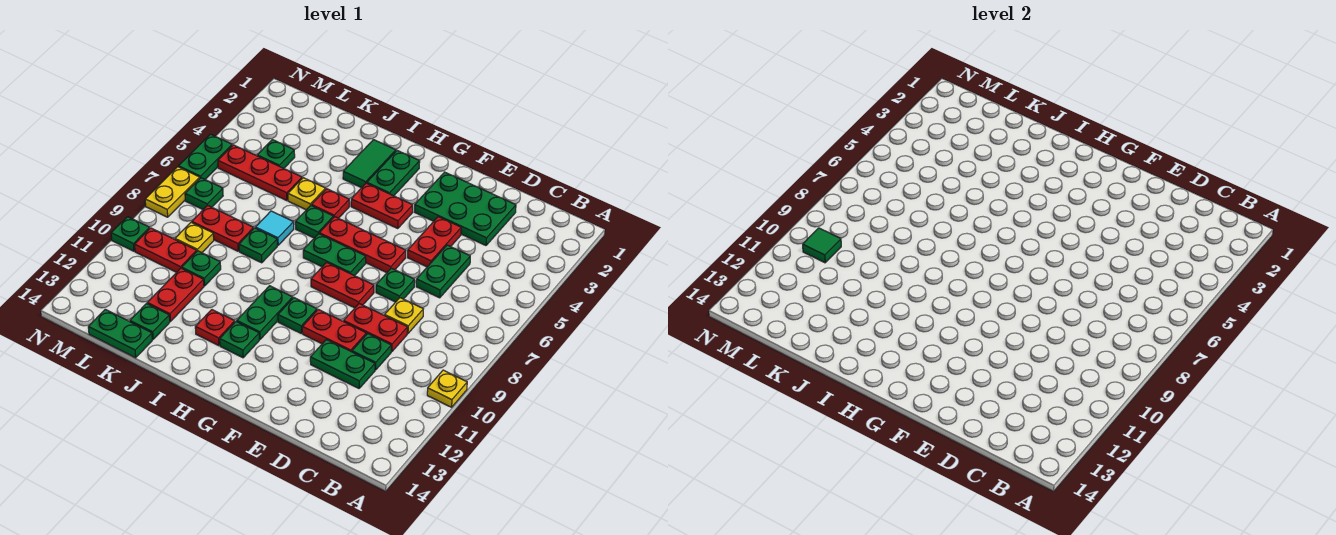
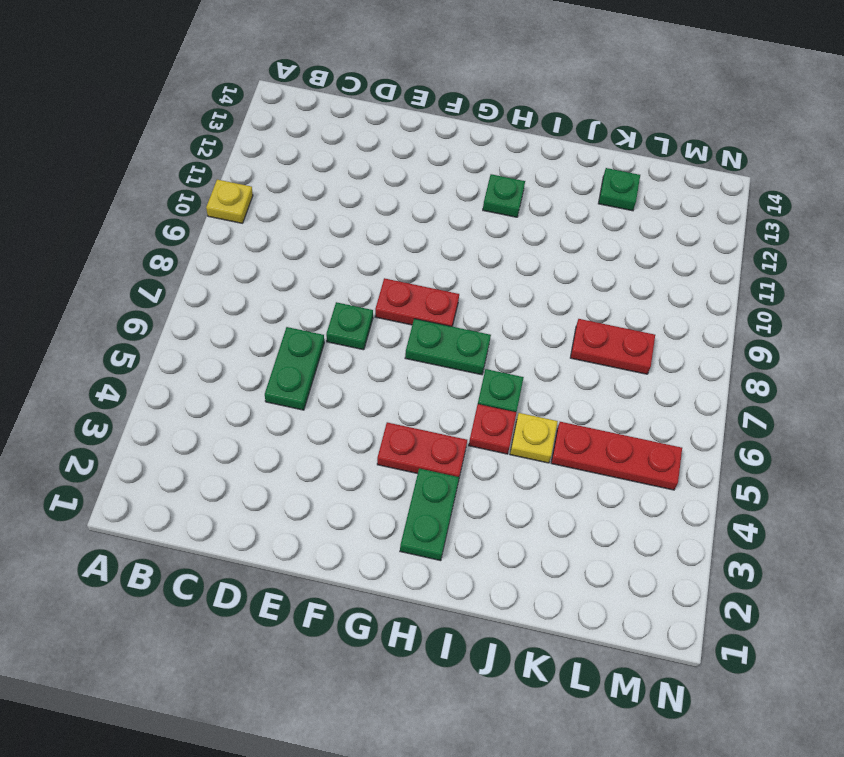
none -> green 2x3 plate [415,172,516,245]
none -> yellow 1x1 plate [385,298,423,333]
none -> red 1x2 plate [344,304,407,352]
none -> green 1x1 plate [352,334,391,370]

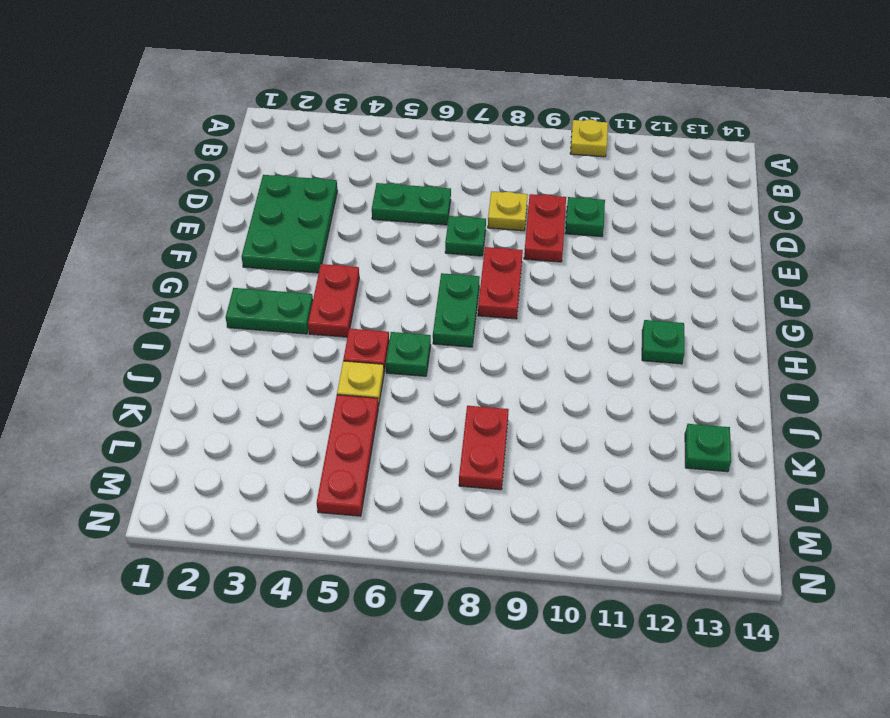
none -> green 1x2 plate [310,340,375,388]
none -> red 1x2 plate [408,217,461,267]
none -> red 1x2 plate [302,309,366,352]
none -> red 1x3 plate [319,217,406,273]

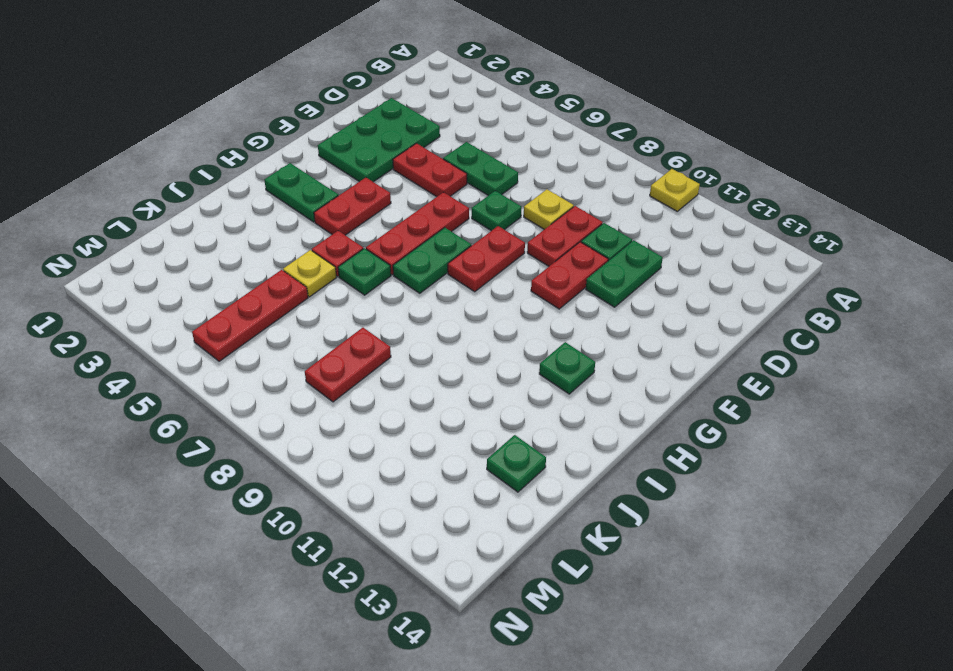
none -> green 1x1 plate [278,298,317,333]
none -> green 1x2 plate [237,286,293,339]
none -> green 1x2 tile [343,140,396,188]
none -> red 1x1 plate [195,310,235,345]

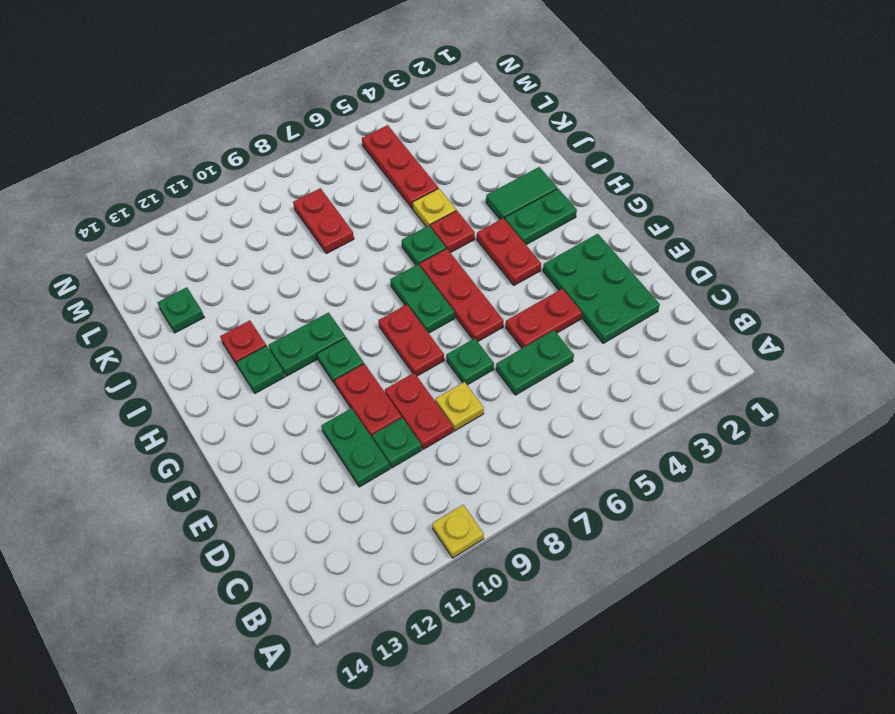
none -> cyan 1x1 tile [255,211,294,245]
none -> green 1x1 plate [239,228,277,263]
none -> green 1x1 plate [182,251,221,286]
none -> red 1x2 plate [147,268,204,322]

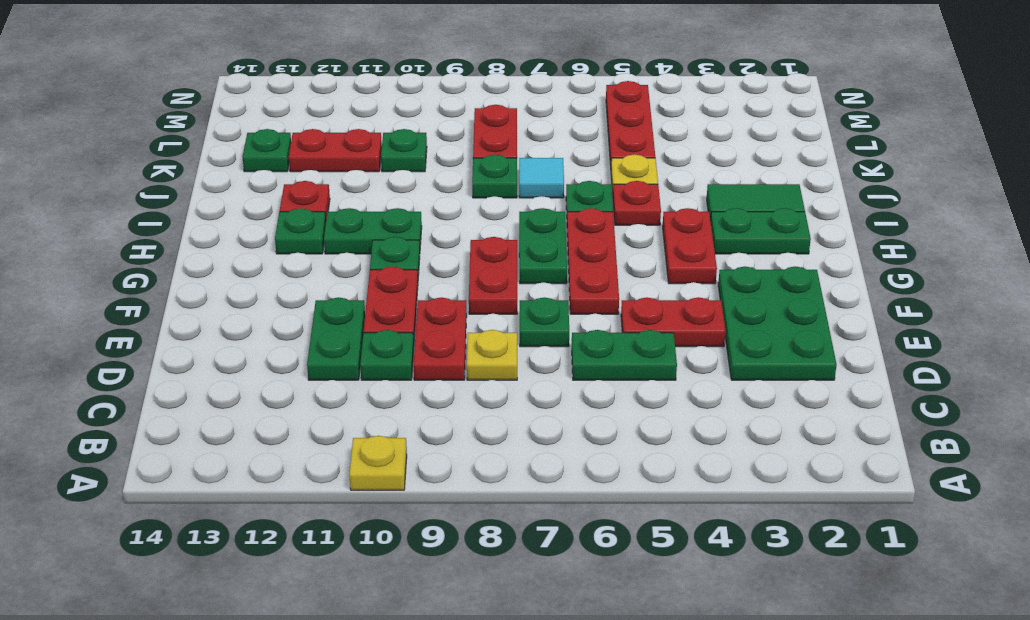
none -> green 1x2 plate [88,309,152,358]
none -> green 1x1 plate [257,140,295,168]
none -> yellow 1x1 plate [175,222,214,253]
none -> red 1x2 plate [135,228,197,272]

